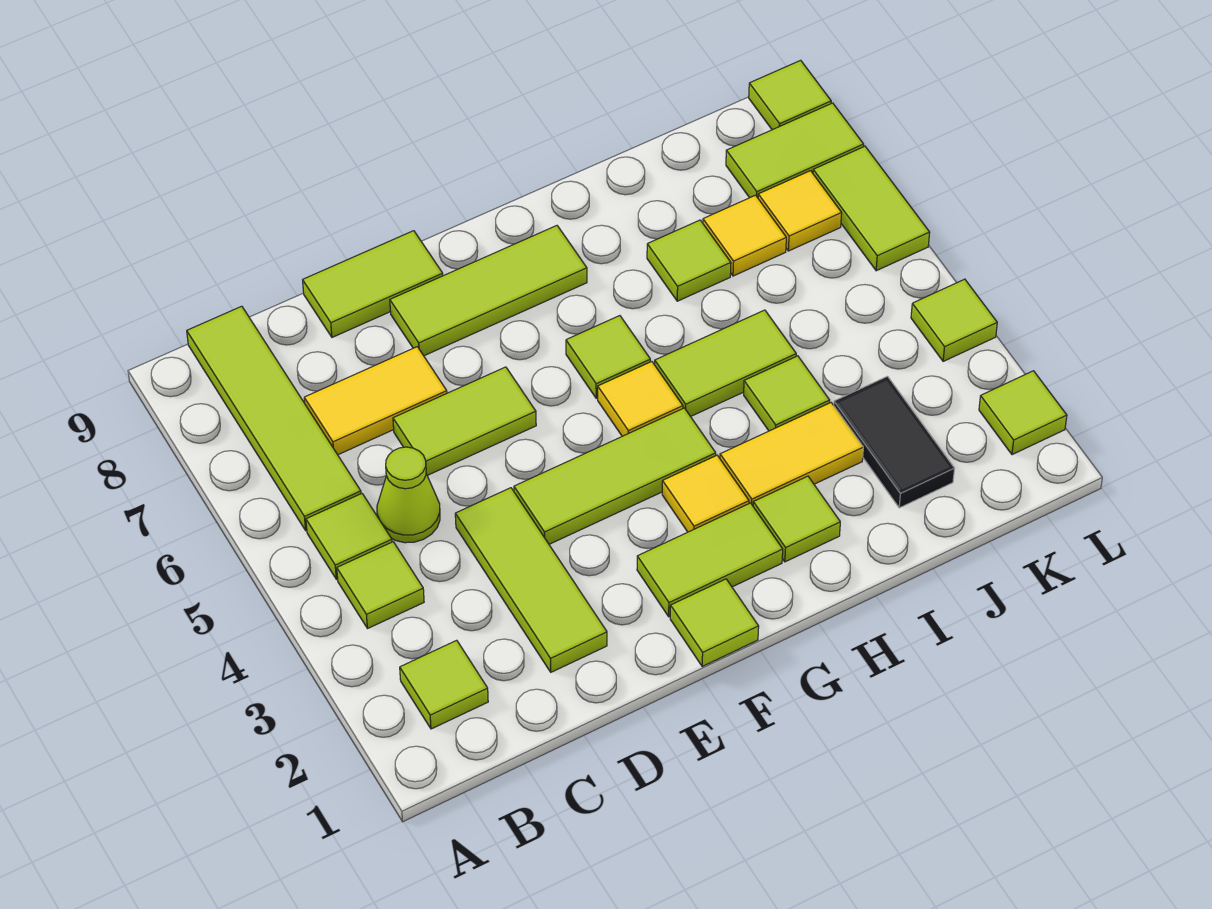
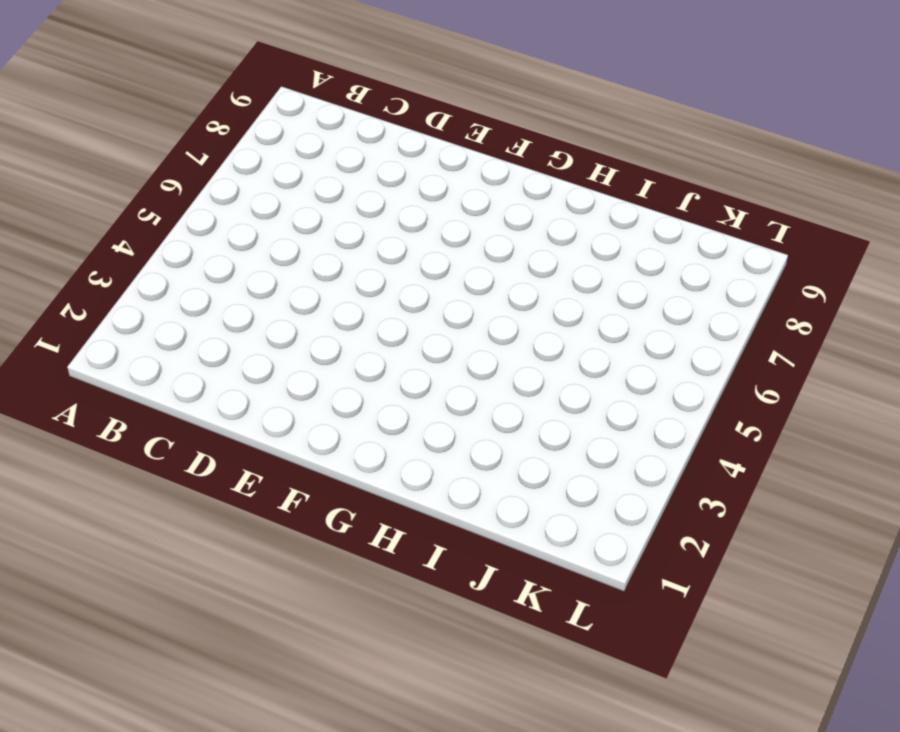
none -> lime 1x1 tile [400,640,488,729]
none -> lime 1x1 tile [337,542,424,629]
none -> lime 1x1 tile [306,494,392,579]

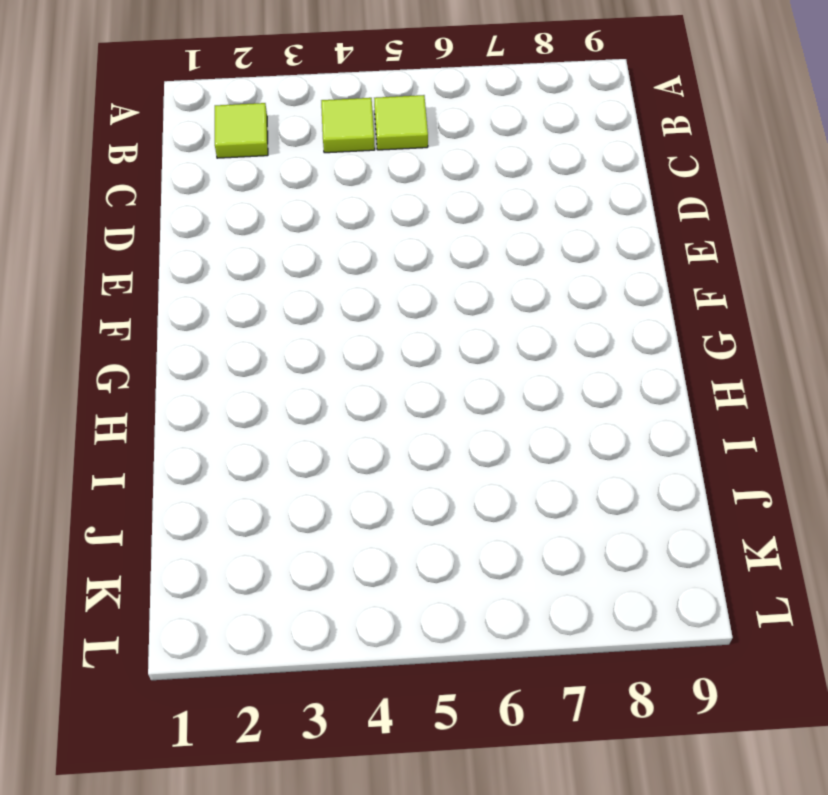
none -> lime 1x4 tile [187,306,361,531]
none -> lime 1x1 cone [377,447,440,543]
none -> yellow 1x2 tile [304,347,447,455]

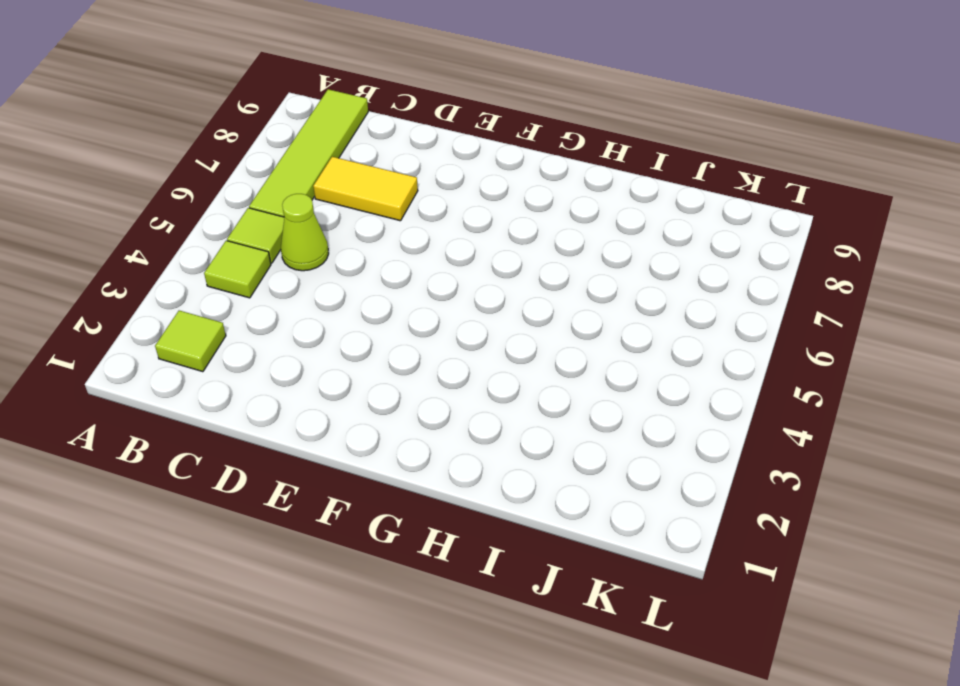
none -> lime 1x3 tile [455,488,607,672]
none -> lime 1x2 tile [393,367,536,475]
none -> lime 1x2 tile [303,231,443,337]

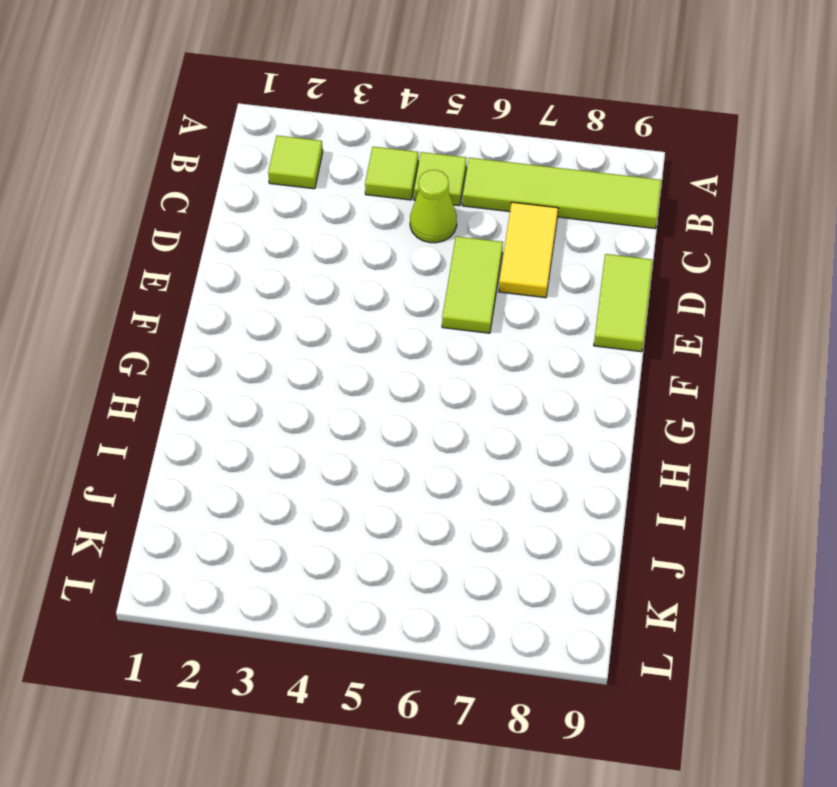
none -> lime 1x3 tile [455,488,607,672]
none -> lime 1x3 tile [514,408,716,544]
none -> lime 1x3 tile [390,226,587,356]

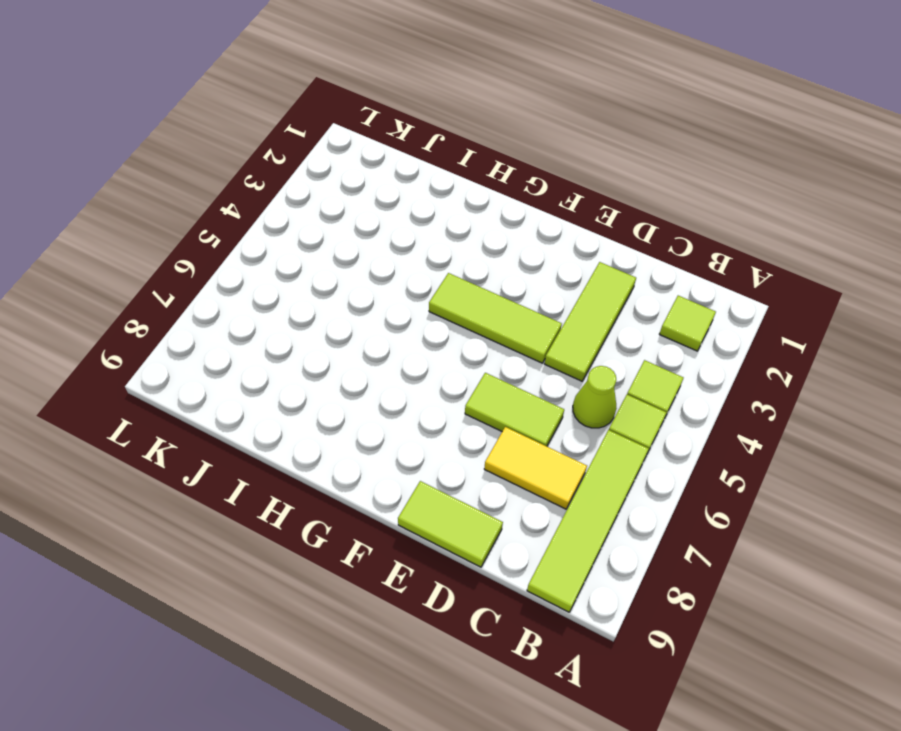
none -> lime 1x3 tile [390,226,587,356]
none -> lime 1x1 tile [670,579,759,666]
none -> lime 1x2 tile [637,503,783,617]

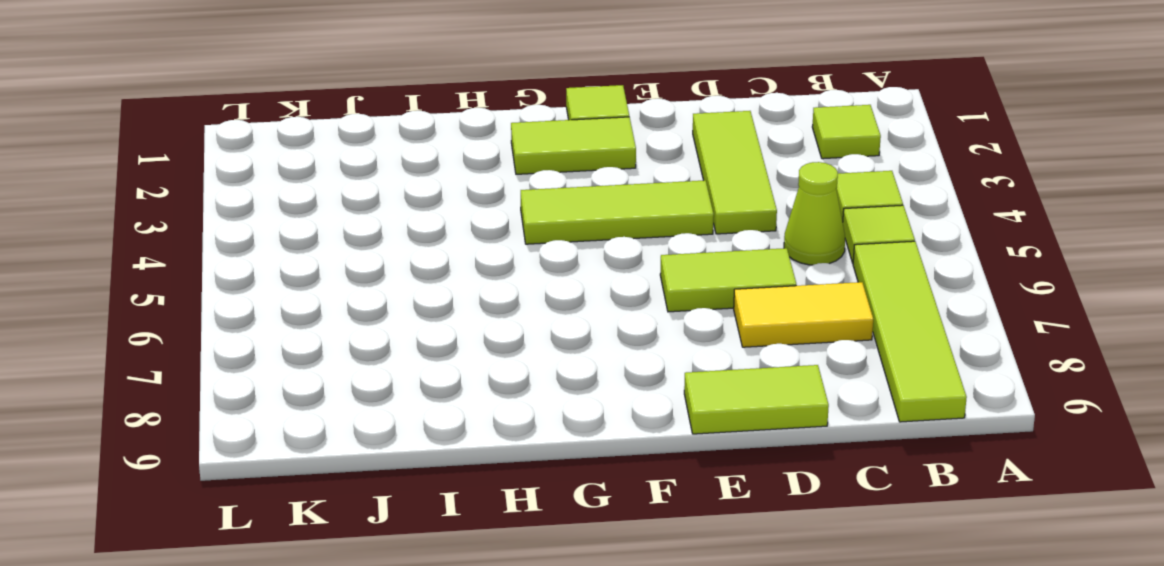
none -> lime 1x3 tile [390,226,587,356]
none -> yellow 1x1 tile [662,455,749,532]
none -> yellow 1x1 tile [598,362,683,436]

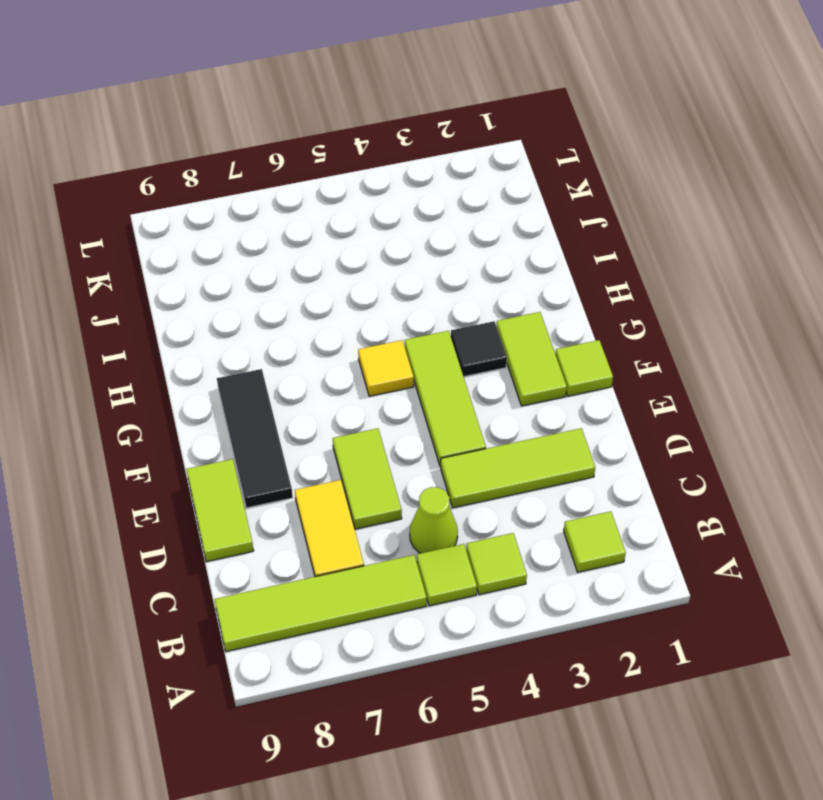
black 1x3 tile [217,369,293,508] -> lime 1x3 tile [390,226,587,356]
black 1x1 tile [451,321,507,377] -> yellow 1x1 tile [662,455,749,532]
none -> lime 1x1 tile [566,316,650,398]
none -> lime 1x1 tile [753,476,840,562]
none -> yellow 1x2 tile [720,403,863,506]

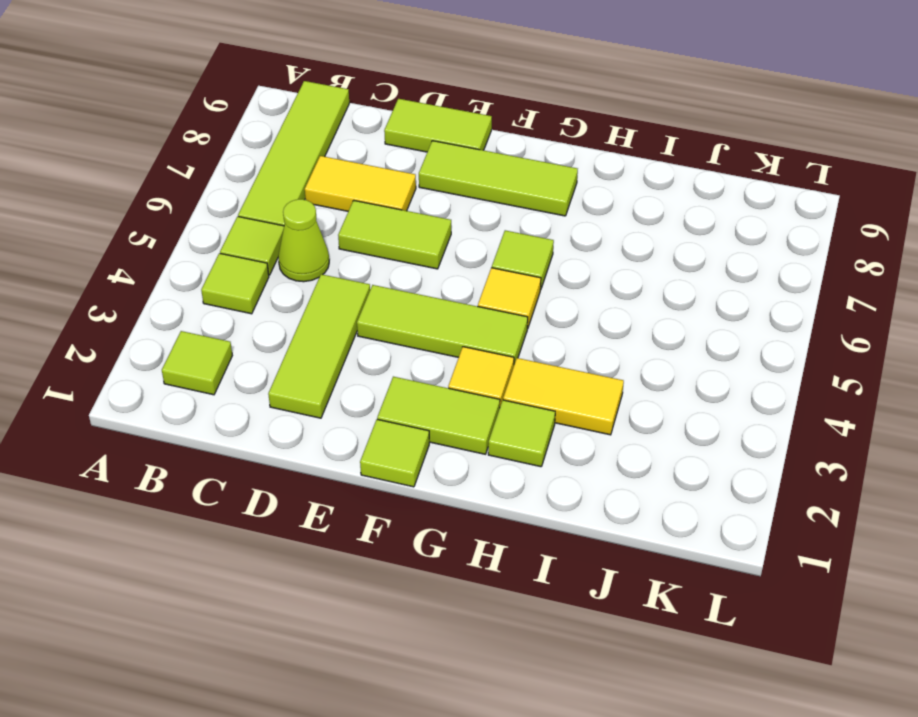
none -> lime 1x2 tile [655,310,796,417]
none -> lime 1x1 tile [744,356,830,431]
none -> lime 1x1 tile [647,220,731,301]

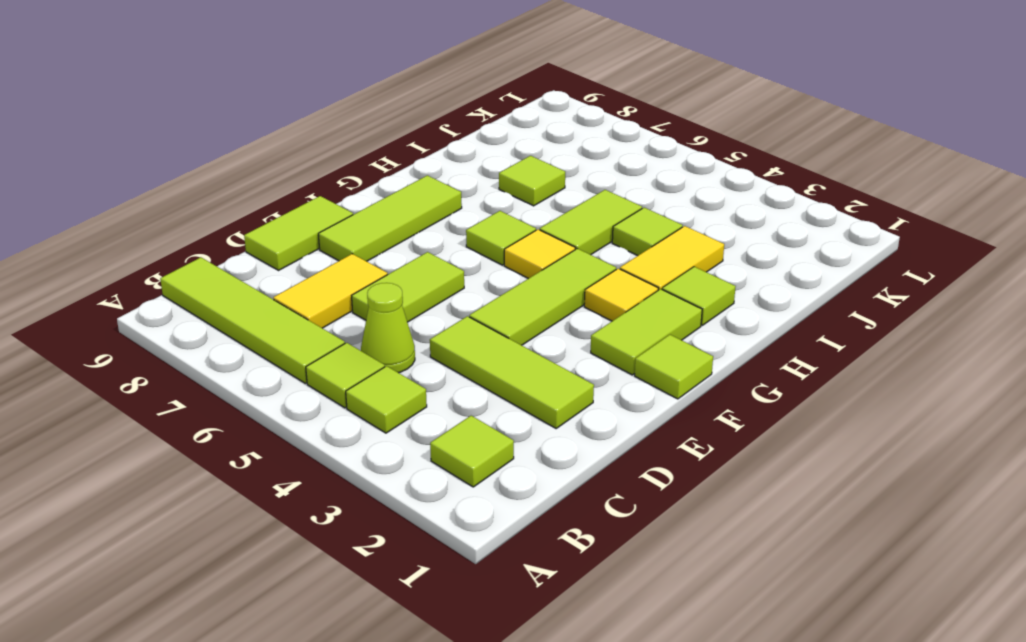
none -> black 1x2 tile [834,376,955,508]
none -> yellow 1x1 tile [703,195,786,276]
none -> yellow 1x1 tile [758,171,842,251]

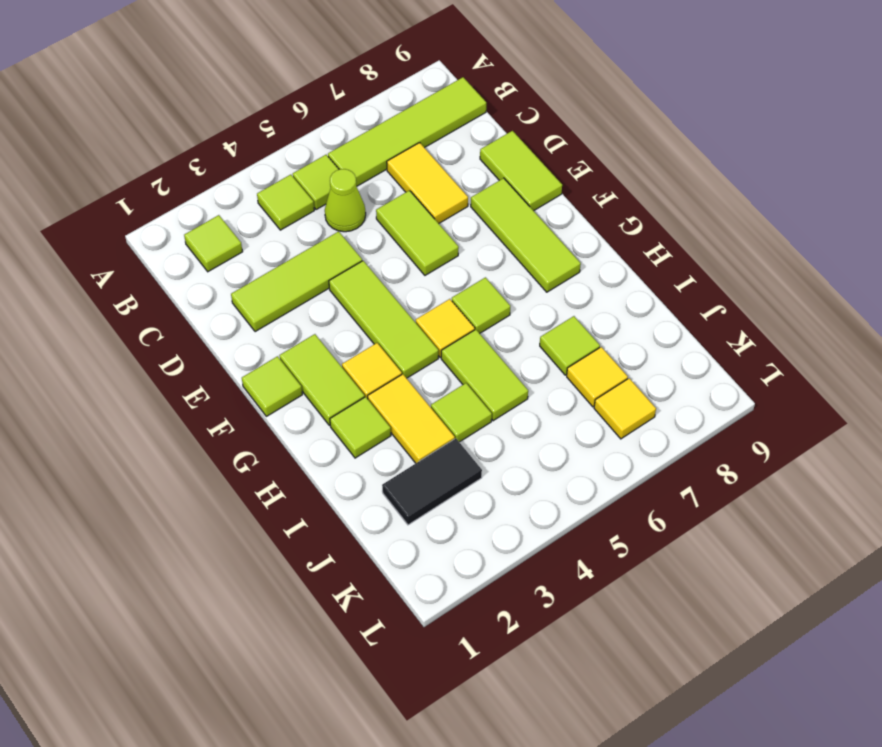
none -> lime 1x2 tile [726,103,864,198]
none -> lime 1x1 tile [979,371,1067,455]
none -> lime 1x1 tile [911,279,997,361]

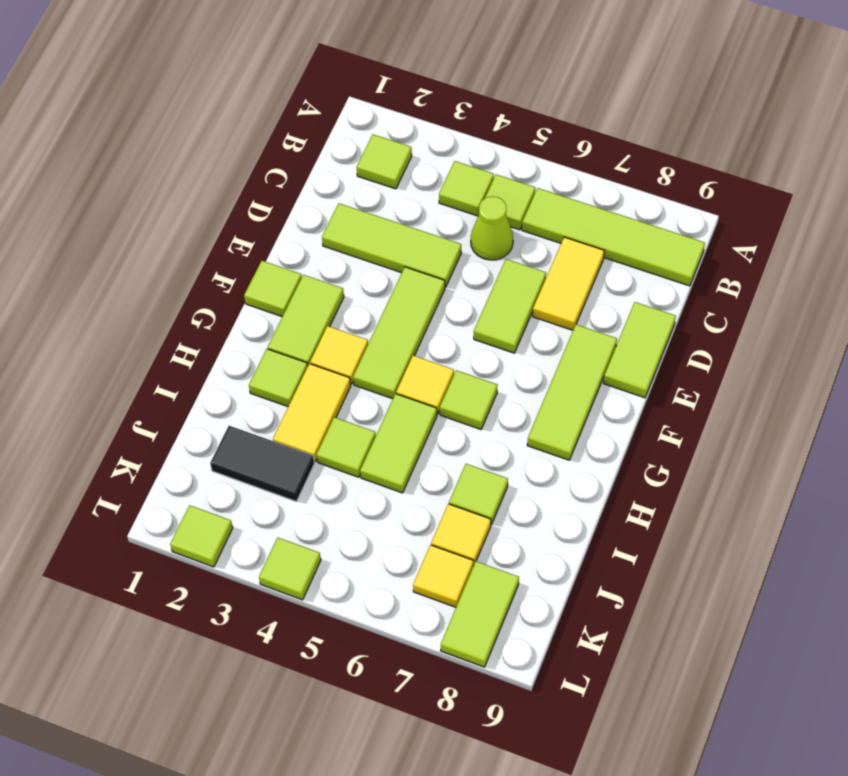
none -> lime 1x2 tile [813,146,930,271]
none -> lime 1x1 tile [749,60,831,130]

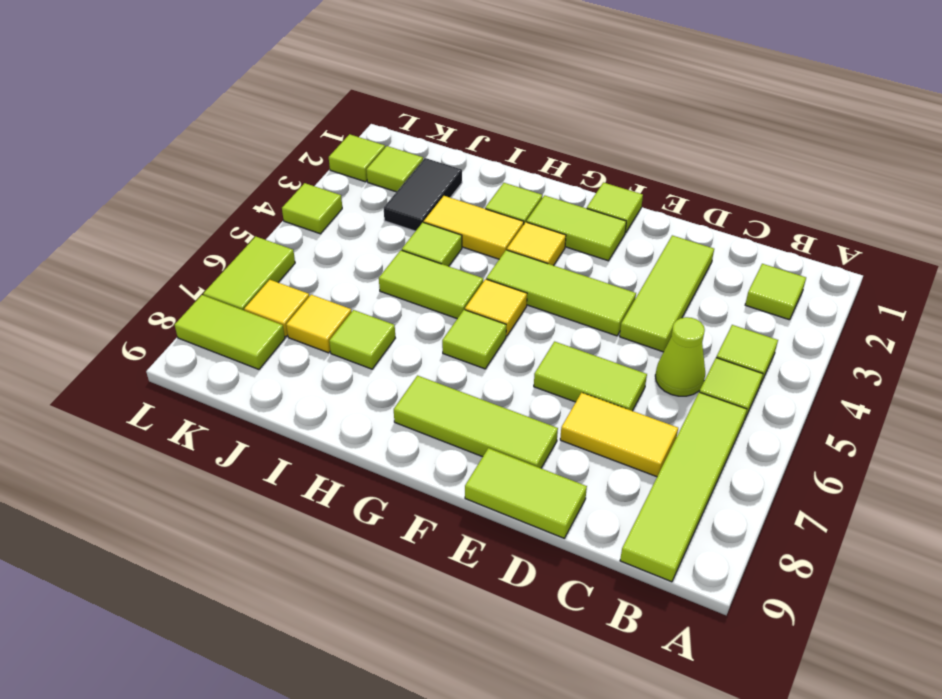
lime 1x1 tile [366,146,423,192] -> lime 1x1 tile moved to [749,60,831,130]

